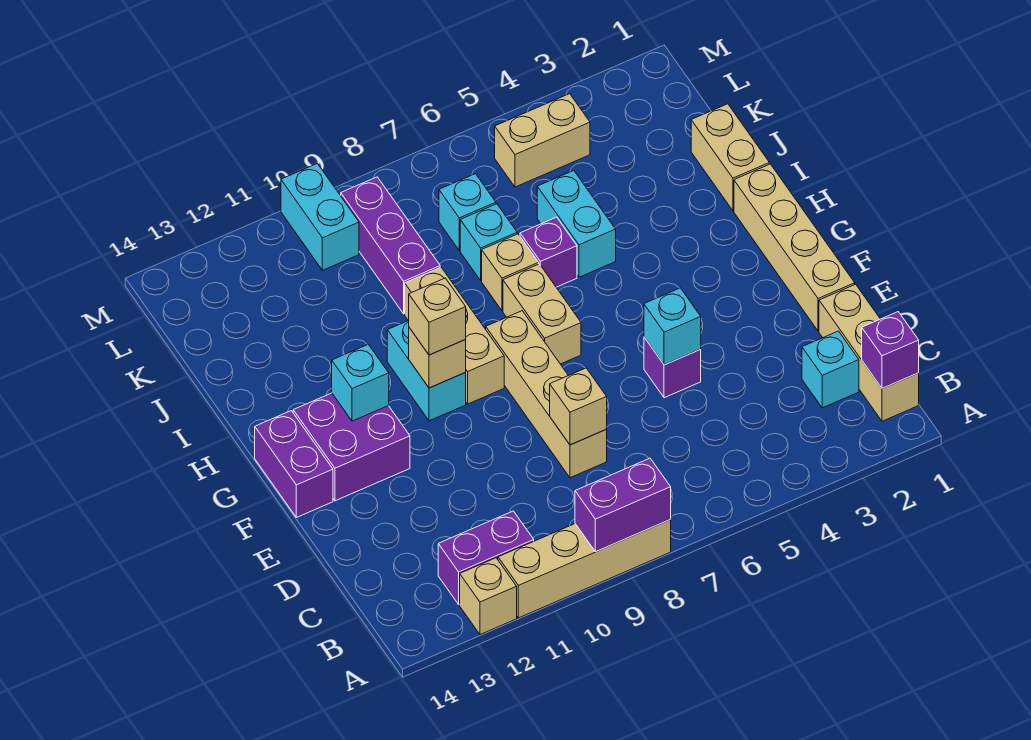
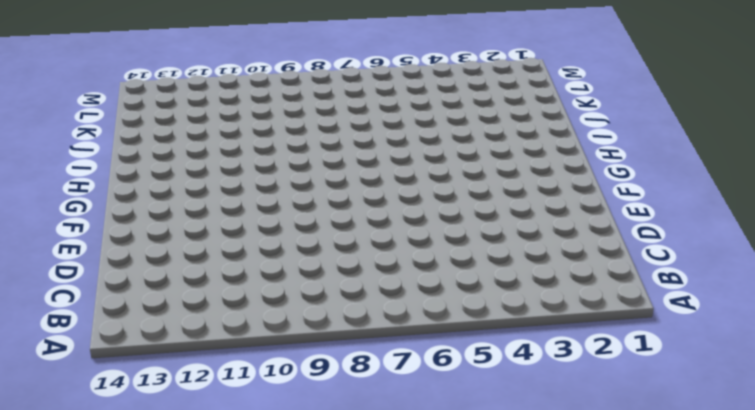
none -> tan 1x4 brick [498,520,671,618]
none -> tan 1x1 brick [460,558,517,635]
none -> tan 1x3 brick [819,284,919,421]

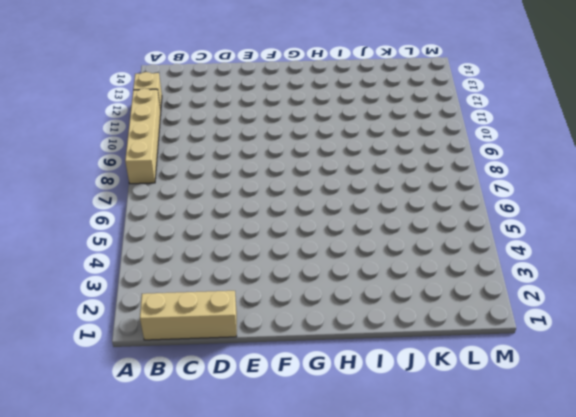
none -> purple 1x2 brick [438,511,534,604]
none -> cyan 1x1 brick [802,331,859,408]
none -> tan 1x4 brick [486,311,607,478]

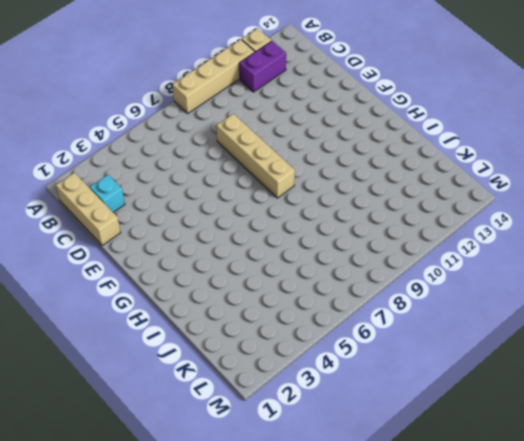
none -> tan 1x4 brick [734,164,855,331]
none -> purple 1x1 brick [644,337,701,398]
none -> purple 2x2 brick [293,393,410,501]

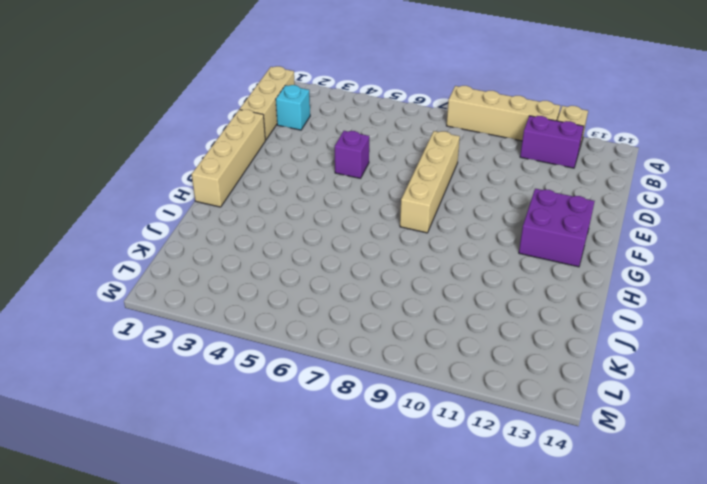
none -> purple 1x2 brick [255,411,333,517]
none -> tan 1x2 brick [503,264,581,364]
none -> tan 1x3 brick [405,267,504,404]

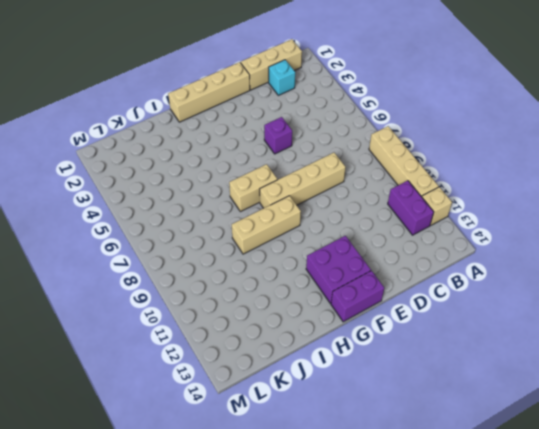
none -> cyan 1x2 brick [387,321,466,421]
none -> tan 1x2 brick [691,104,769,211]
none -> cyan 1x2 brick [537,171,616,277]

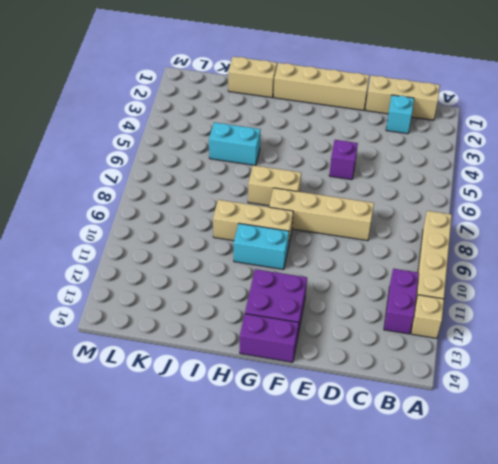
none -> purple 1x1 brick [520,217,577,287]
none -> tan 1x1 brick [482,234,539,311]
none -> cyan 1x1 brick [460,204,517,280]

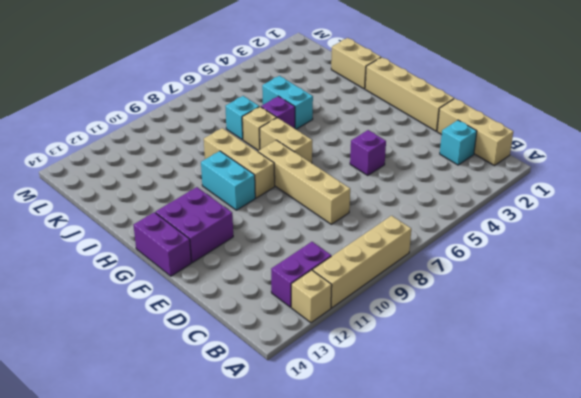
none -> purple 1x3 brick [341,177,440,314]
none -> cyan 1x1 brick [439,174,496,250]
none -> tan 1x2 brick [495,94,590,187]

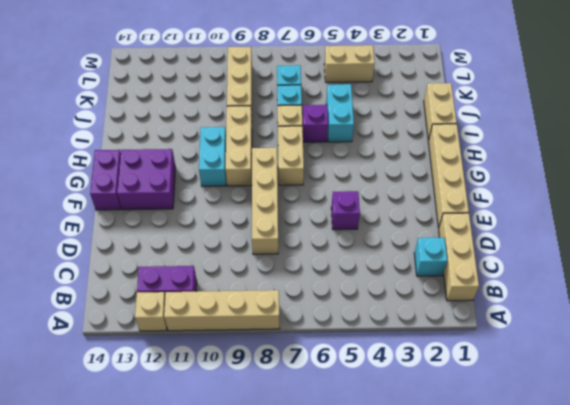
tan 1x3 brick [227,47,252,115] -> purple 1x3 brick [341,177,440,314]
none -> cyan 1x2 brick [281,164,359,270]
none -> purple 1x2 brick [575,458,671,552]
none -> purple 1x1 brick [862,312,919,388]

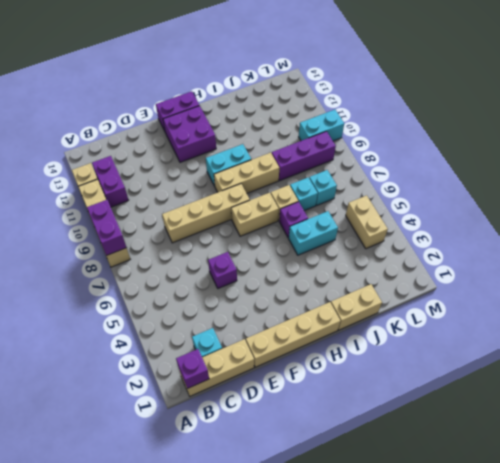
none -> tan 1x1 brick [550,368,607,445]
none -> cyan 1x1 brick [644,288,701,365]
none -> tan 1x1 brick [409,328,466,388]

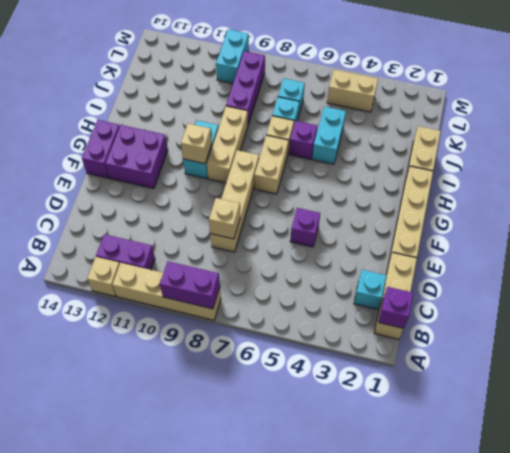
none -> cyan 1x1 brick [644,288,701,365]
none -> cyan 1x1 brick [332,345,389,421]
none -> tan 1x1 brick [409,278,466,355]

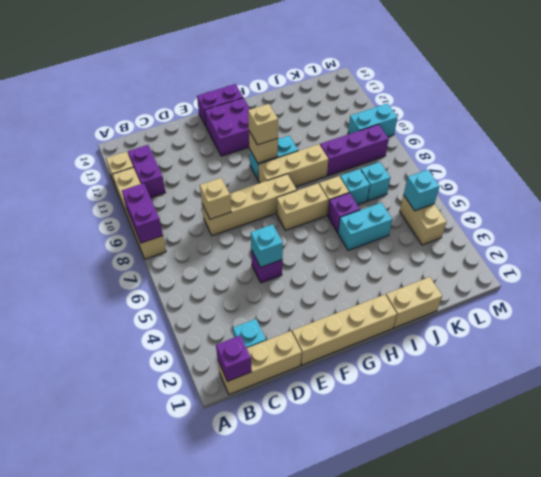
cyan 1x1 brick [404,170,440,211] -> cyan 1x1 brick moved to [332,345,389,421]

